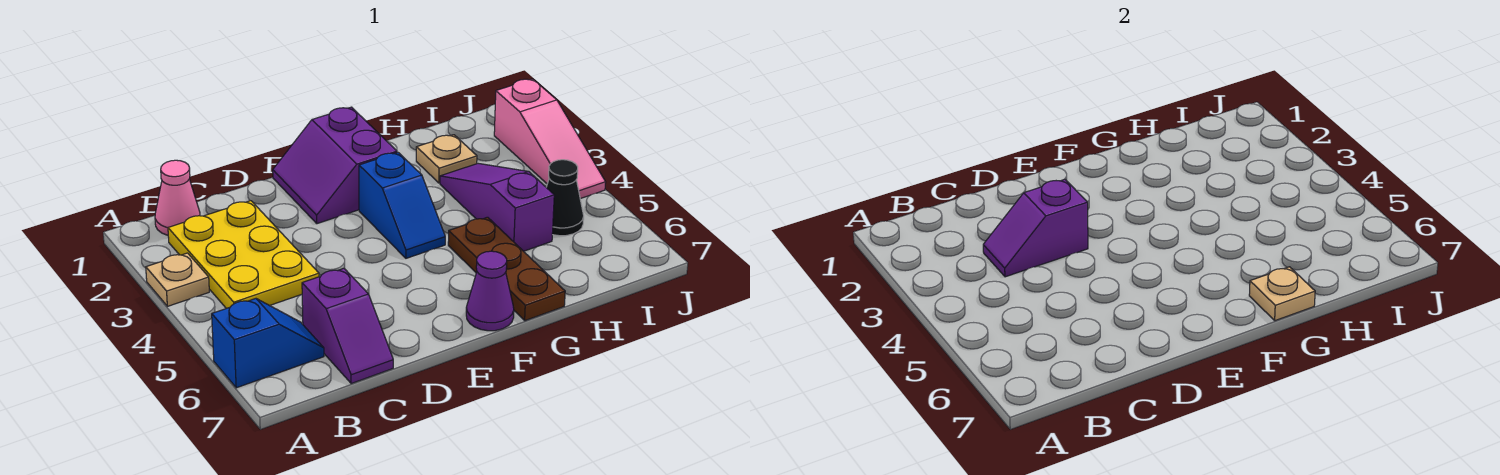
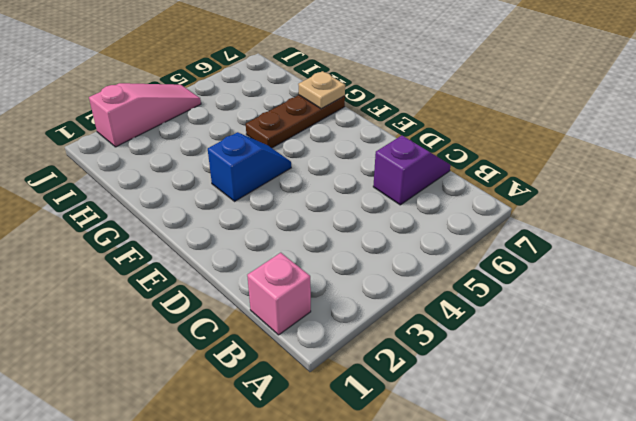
pink 1x1 brick [247,253,311,335] -> pink 1x1 cone [155,160,200,235]
none -> tan 1x1 plate [146,253,209,306]
none -> blue 1x2 slope [212,299,324,388]
none -> yellow 2x3 plate [168,201,319,308]

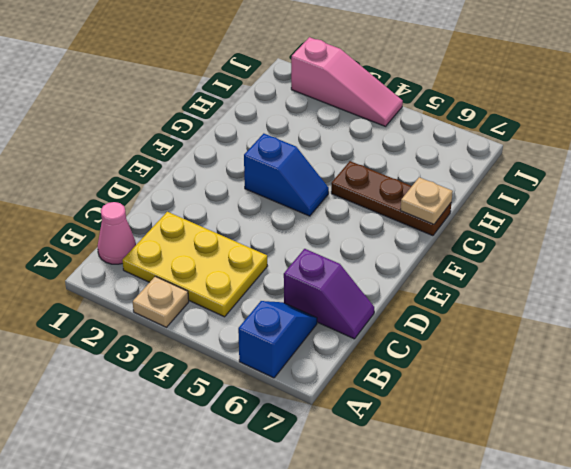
none -> purple 2x2 slope [273,107,397,224]
none -> purple 1x1 cone [466,251,514,331]
none -> tan 1x1 plate [416,135,477,183]

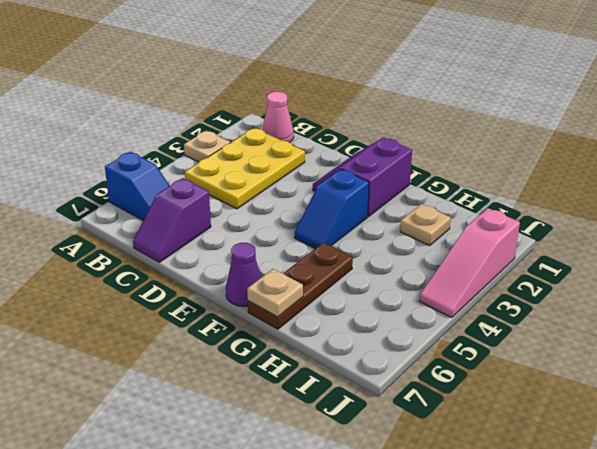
none -> purple 1x3 slope [440,163,554,251]
none -> black 1x1 cone [546,160,584,236]
none -> purple 1x2 slope [983,179,1088,277]

